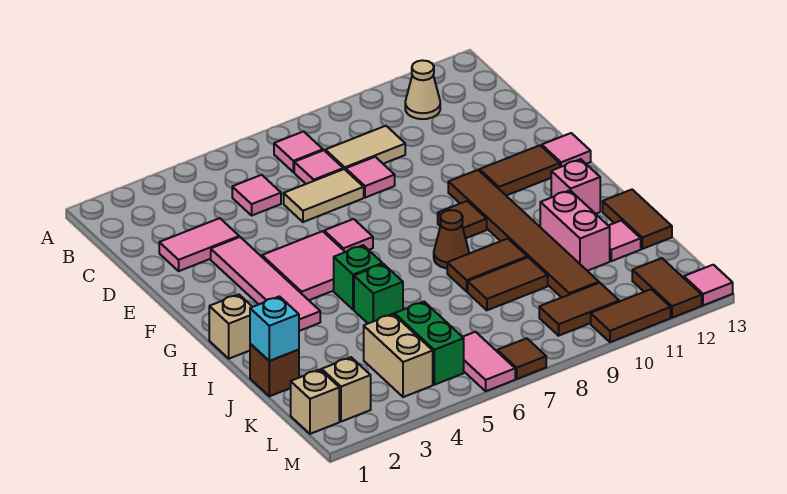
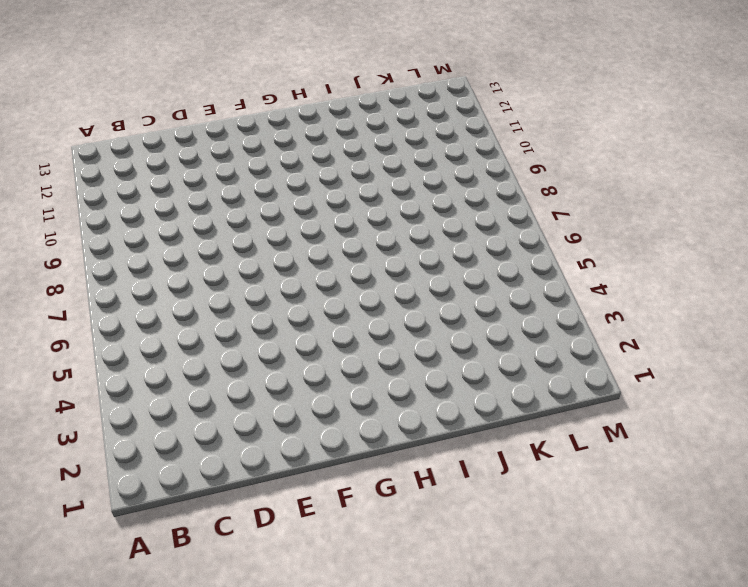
none -> pink 1x1 tile [274,132,323,172]
none -> tan 1x1 cone [405,60,440,119]
none -> pink 1x1 tile [232,175,281,215]
none -> pink 1x1 tile [294,150,343,184]

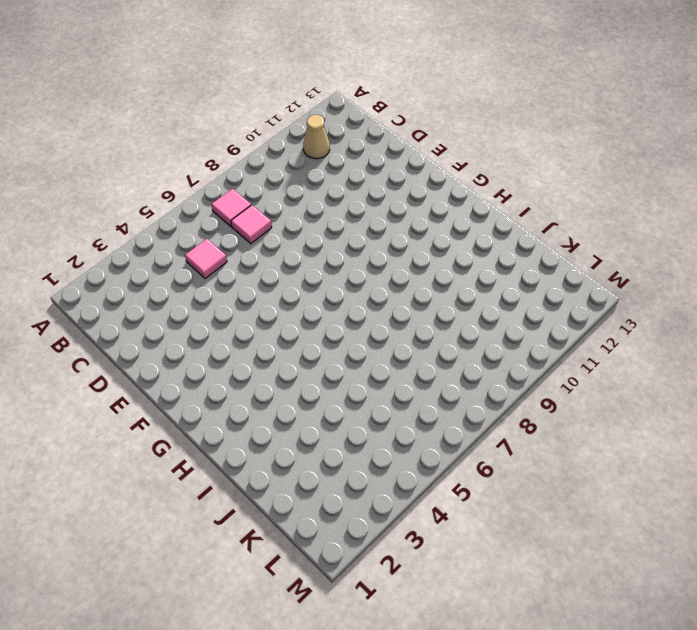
none -> tan 1x2 tile [325,126,405,170]
none -> pink 1x2 tile [159,218,239,271]
none -> tan 1x2 tile [284,169,364,222]
none -> pink 1x1 tile [346,157,395,198]

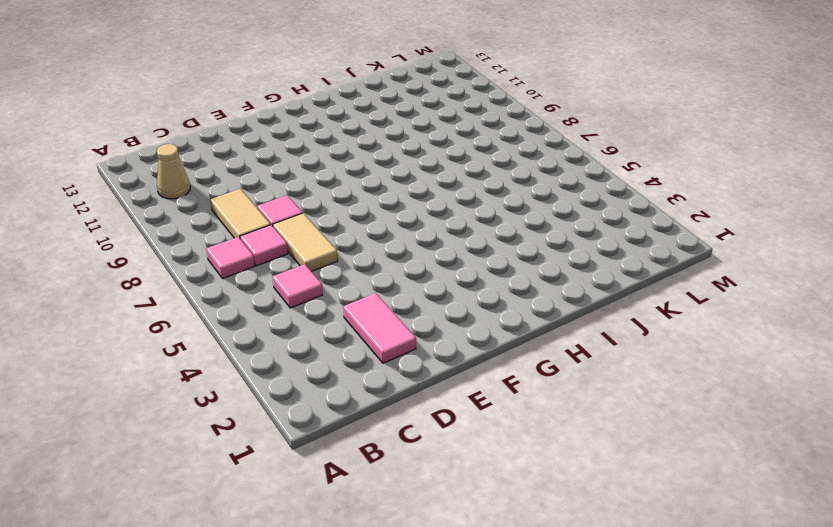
none -> pink 1x4 tile [211,237,320,331]
none -> pink 2x2 tile [262,231,345,300]
none -> pink 1x1 tile [324,219,373,252]
none -> brown 1x6 tile [448,170,599,298]

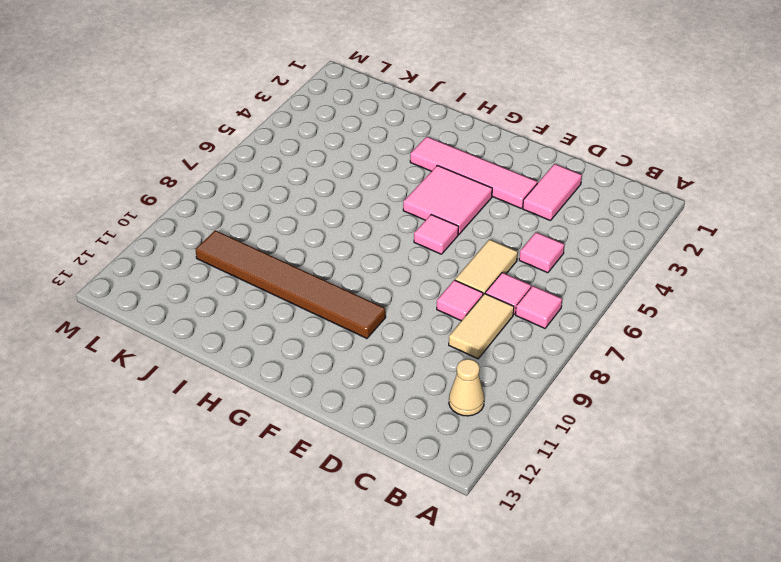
none -> brown 1x2 tile [480,145,560,195]
none -> pink 1x1 tile [542,133,591,167]
none -> brown 1x1 tile [438,201,487,238]
none -> tan 1x1 brick [209,294,252,359]

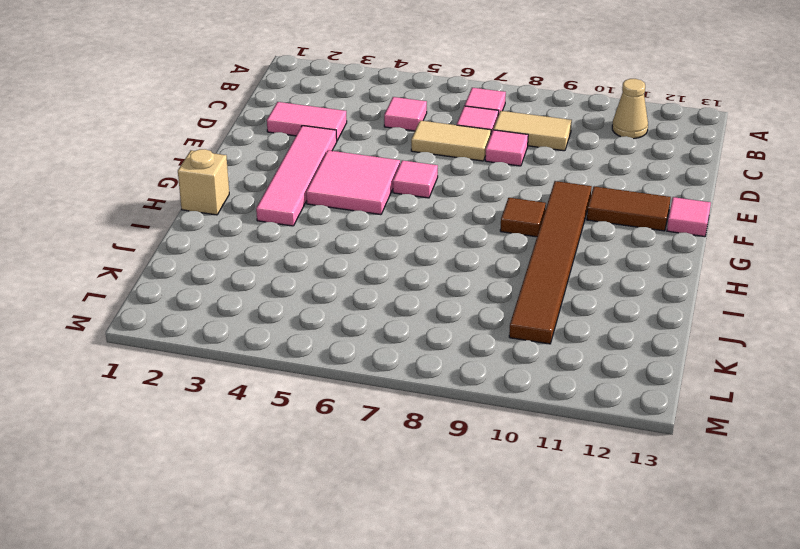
none -> green 1x1 brick [334,245,383,310]
none -> brown 1x1 cone [434,210,469,268]
none -> pink 1x1 brick [551,159,600,214]
none -> green 1x1 brick [354,264,403,323]

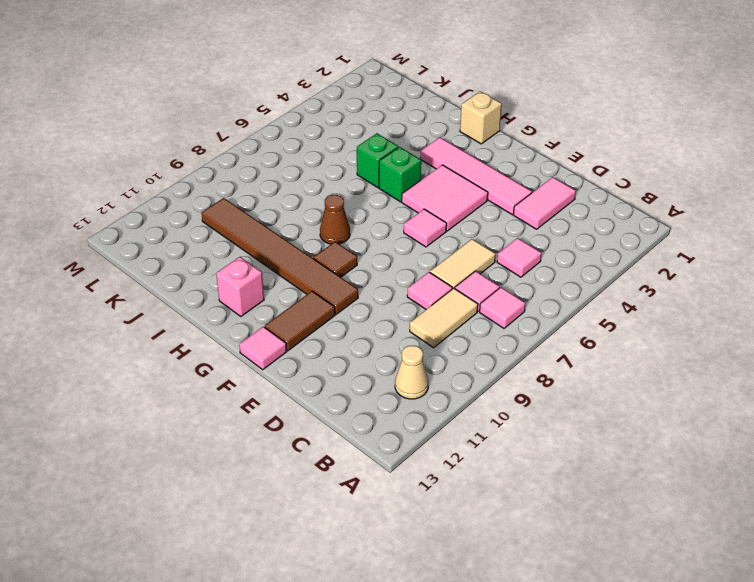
none -> brown 1x2 tile [447,239,527,291]
none -> pink 1x2 brick [540,190,610,271]
none -> brown 1x2 tile [603,190,672,249]
none -> brown 1x1 brick [250,344,299,396]

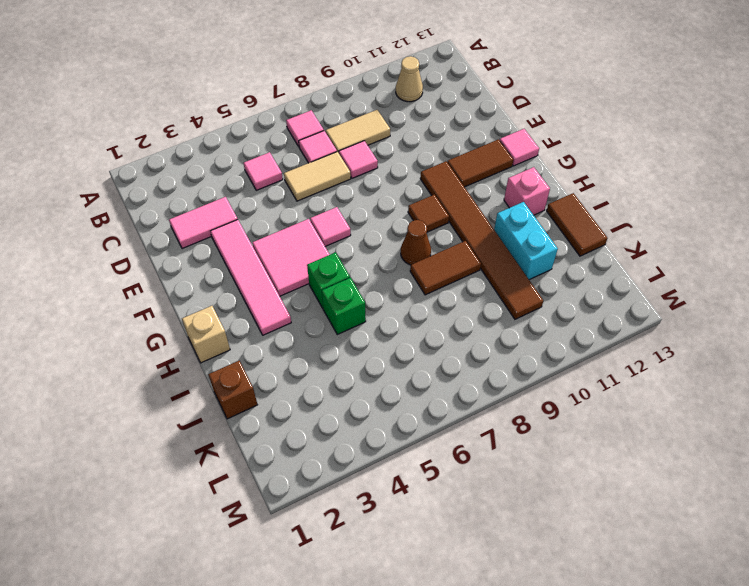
cyan 1x2 brick [494,202,558,280] -> pink 1x2 brick [540,190,610,271]
none -> brown 1x2 tile [468,257,548,310]
none -> pink 1x1 tile [608,220,641,261]
none -> tan 1x2 brick [364,314,433,397]
none -> green 1x2 brick [395,302,464,385]

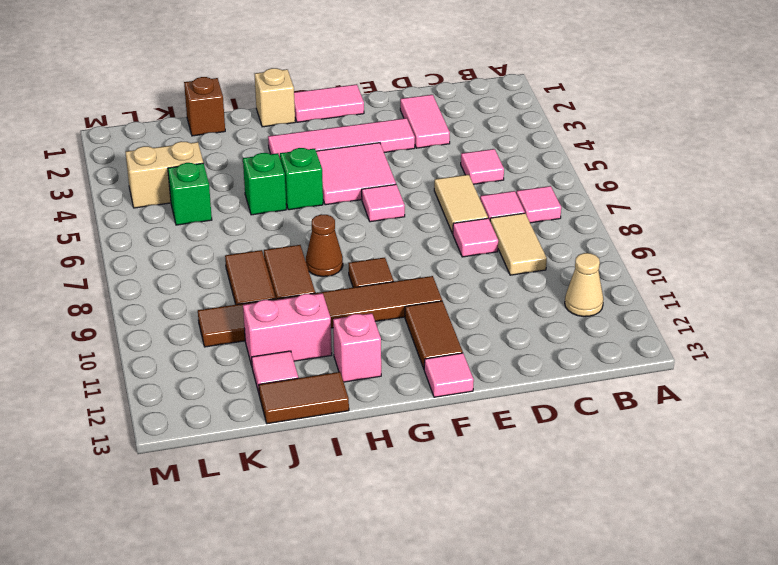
pink 1x2 tile [294,84,364,122] -> pink 1x2 tile moved to [463,332,515,391]
green 1x1 brick [168,163,212,225] -> green 1x2 brick [395,302,464,385]
none -> tan 1x1 brick [291,370,339,434]
none -> tan 1x1 brick [322,357,371,422]
none -> brown 1x2 tile [539,283,619,336]
none -> brown 1x2 tile [632,258,702,318]

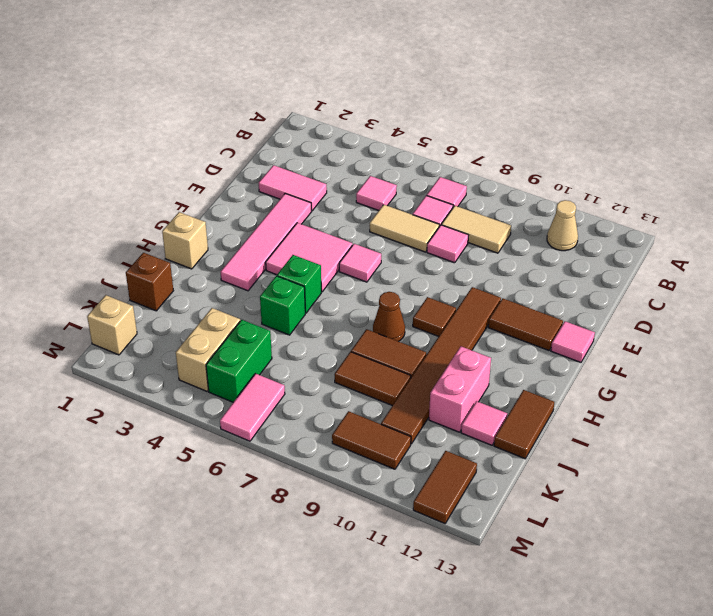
none -> pink 1x1 brick [551,159,600,214]
none -> tan 1x1 brick [322,357,371,422]
none -> brown 1x1 tile [497,338,546,379]
none -> brown 1x2 tile [591,289,671,342]

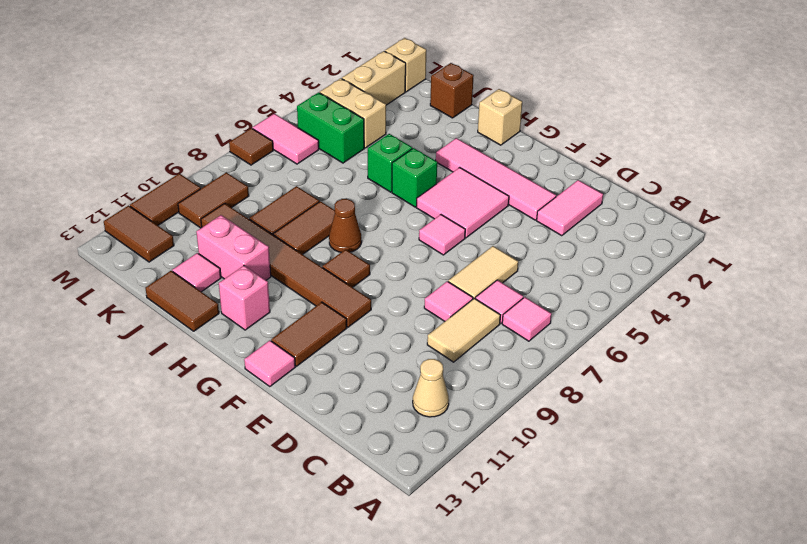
tan 1x2 brick [342,51,406,105] -> tan 1x1 brick [322,357,371,422]
none -> pink 1x1 tile [232,175,281,215]
none -> pink 1x1 tile [684,265,733,305]
none -> cyan 1x1 brick [250,296,299,361]

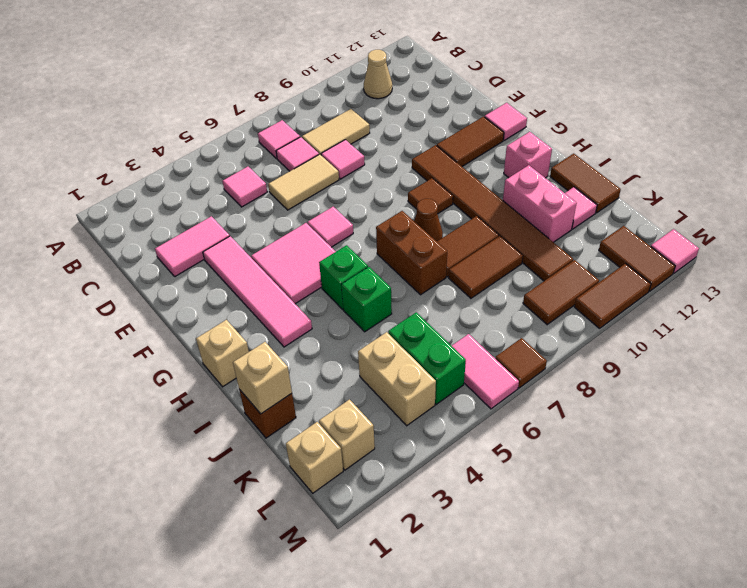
brown 1x2 brick [376,211,447,295] -> none
tan 1x1 brick [233,342,292,414] -> cyan 1x1 brick [250,296,299,361]

